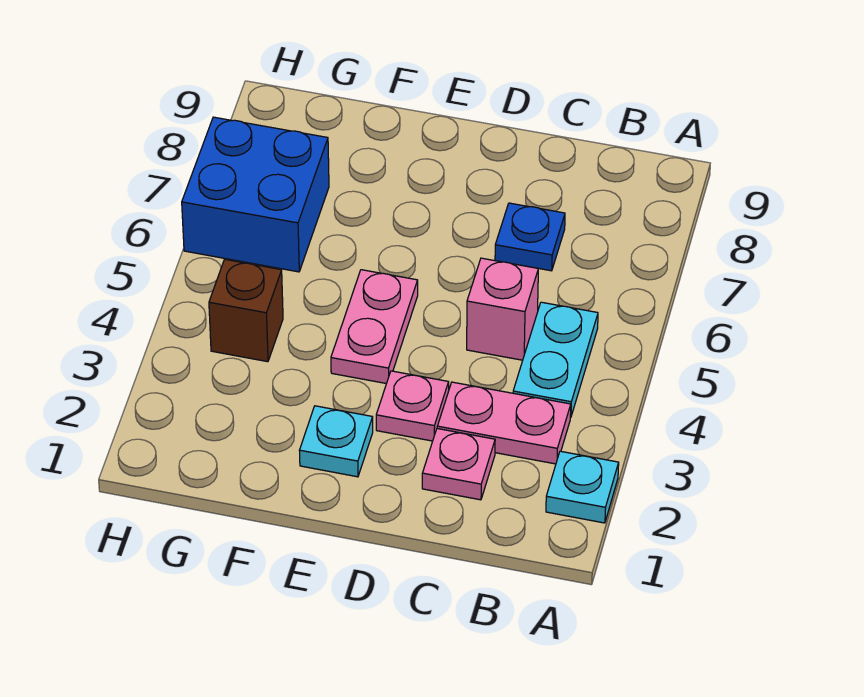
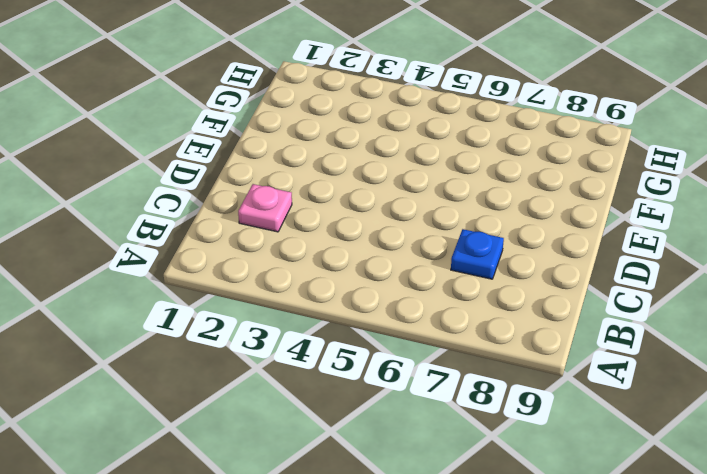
none -> cyan 1x1 plate [546,451,619,523]
none -> pink 1x2 plate [437,382,571,464]

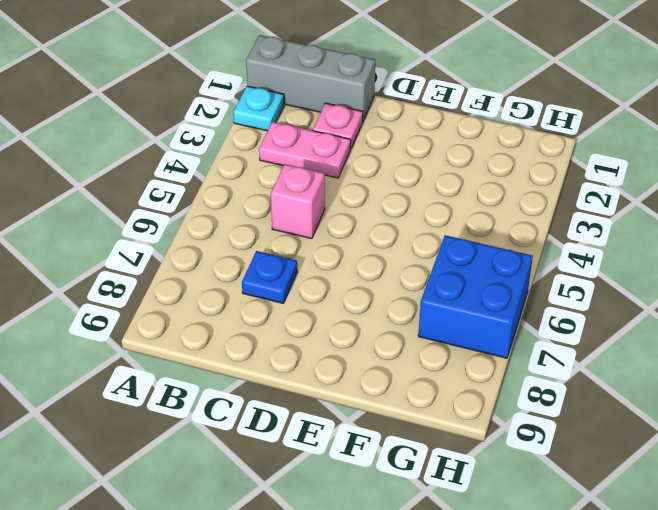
grey 1x3 brick [246,35,375,121] -> none
none -> cyan 1x2 plate [513,302,598,418]
none -> pink 1x1 plate [376,371,449,441]

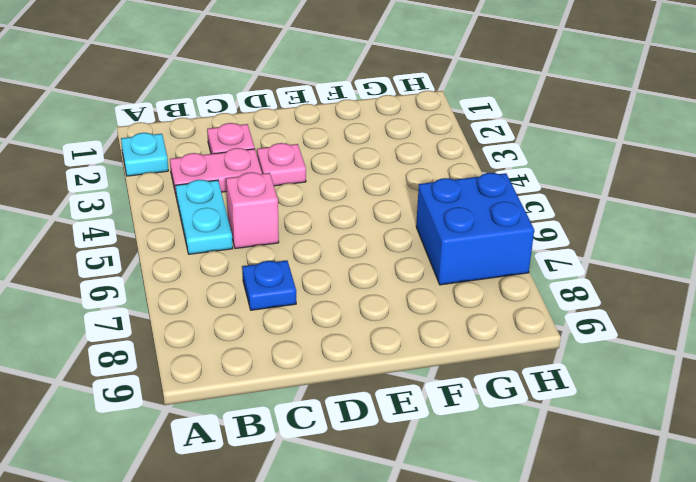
none -> cyan 1x1 plate [299,406,373,477]
none -> pink 1x2 plate [331,270,418,384]

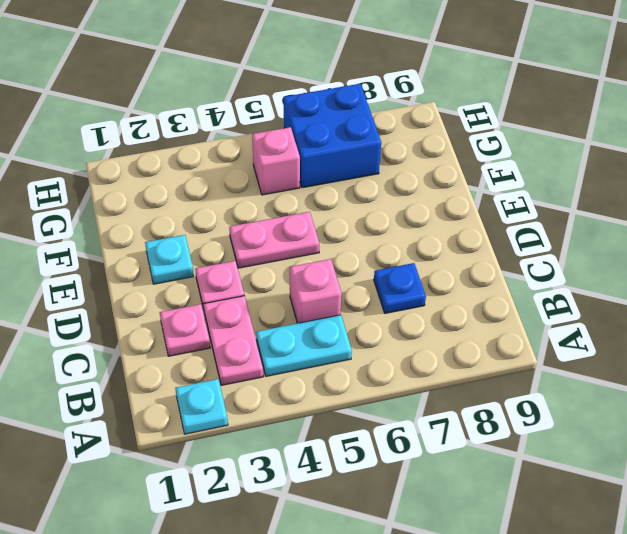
pink 1x1 brick [252,127,300,195] -> none
none -> brown 1x1 brick [209,259,283,362]

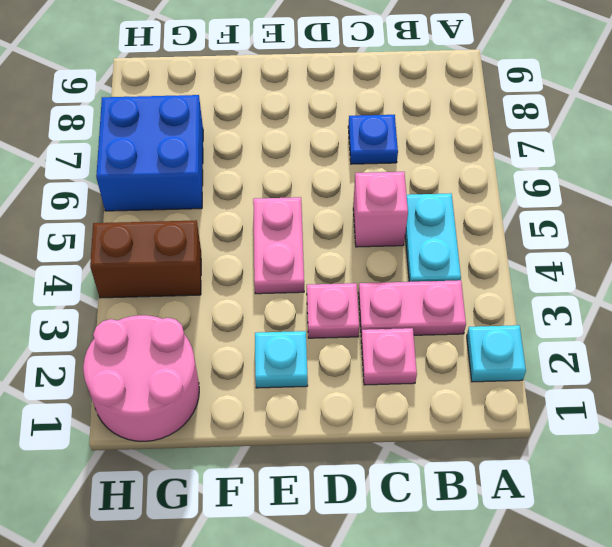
pink 2x2 round brick [83,315,199,441] -> none
brown 1x2 brick [90,220,201,298] -> brown 1x1 brick [209,259,283,362]

